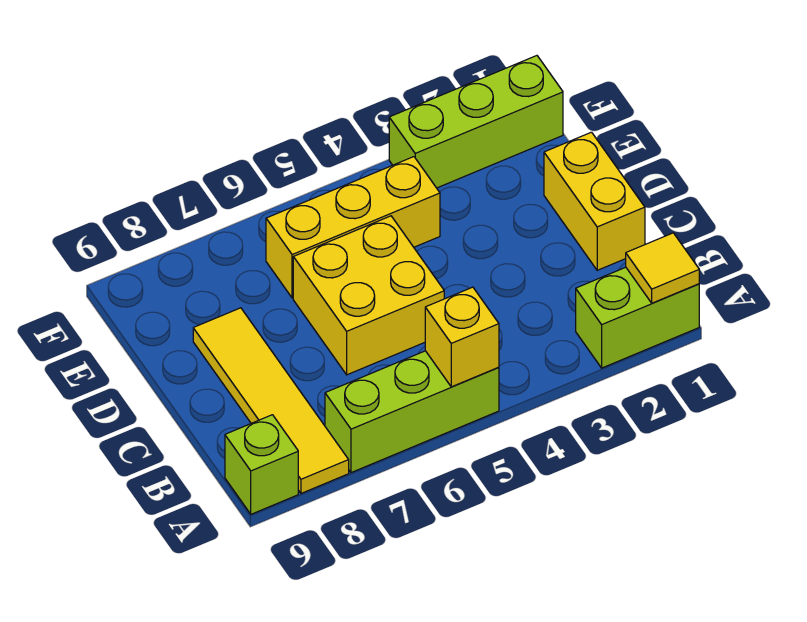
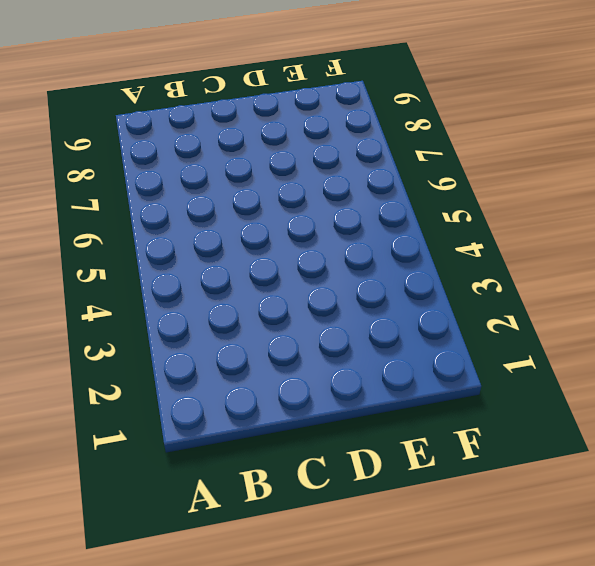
none -> lime 1x2 brick [576,267,699,368]
none -> lime 1x3 brick [325,351,499,473]

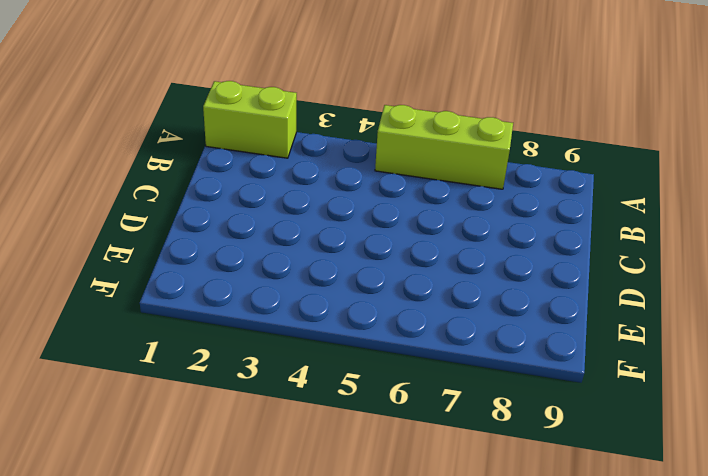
none -> yellow 1x4 tile [193,308,349,493]
none -> lime 1x1 brick [225,415,298,514]

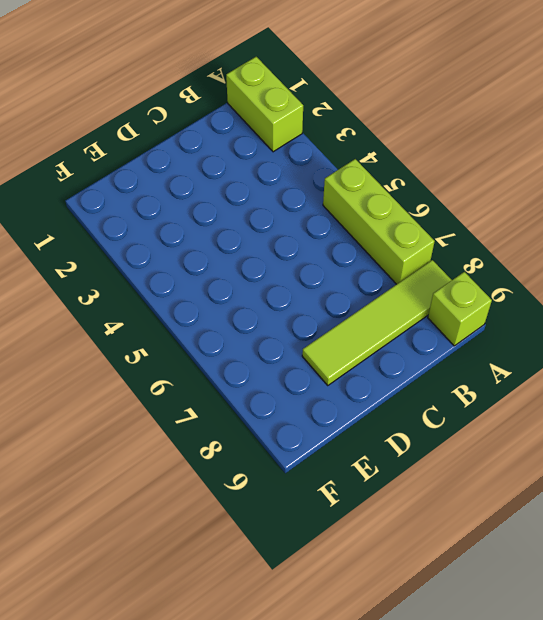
lime 1x4 tile [302,260,452,385] -> yellow 1x4 tile [193,308,349,493]
none -> yellow 1x2 brick [544,132,645,270]
none -> yellow 2x2 brick [293,216,444,375]

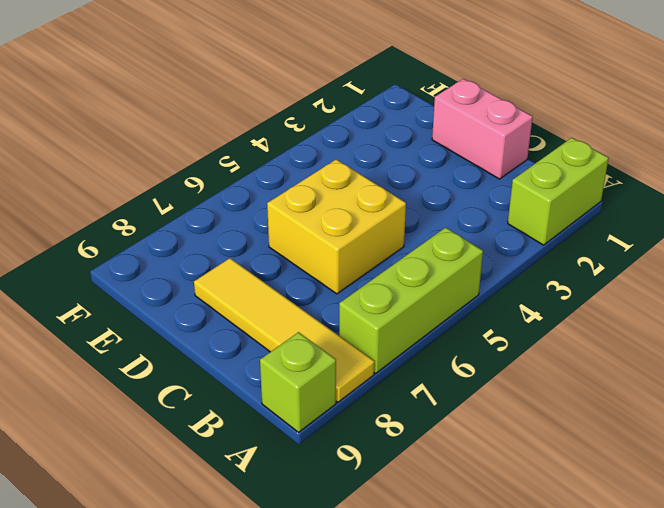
pink 1x2 brick [432,79,533,179] -> yellow 1x2 brick [544,132,645,270]
none -> yellow 1x3 brick [266,157,440,298]
none -> lime 1x3 brick [389,56,563,188]

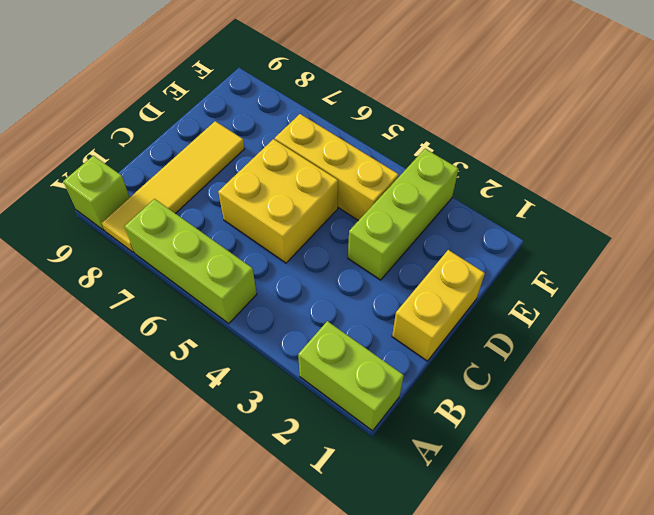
lime 1x3 brick [348,149,459,280] -> lime 1x3 brick turned to [389,56,563,188]
none -> yellow 1x1 tile [626,233,699,303]
none -> yellow 1x1 brick [425,287,499,387]

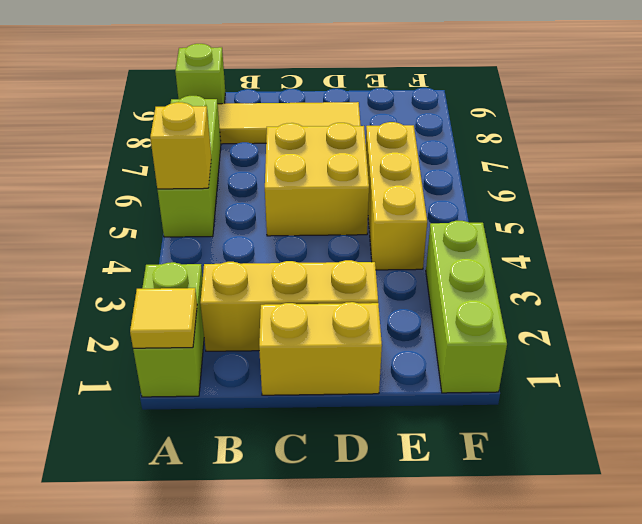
yellow 1x3 brick [200,260,378,351] -> none

